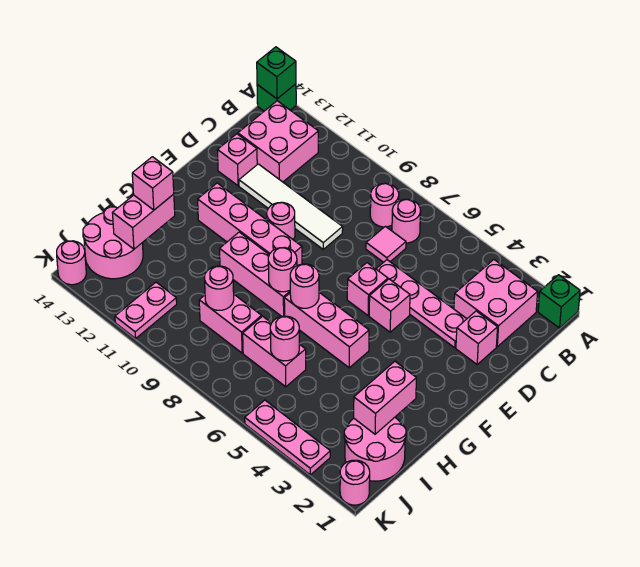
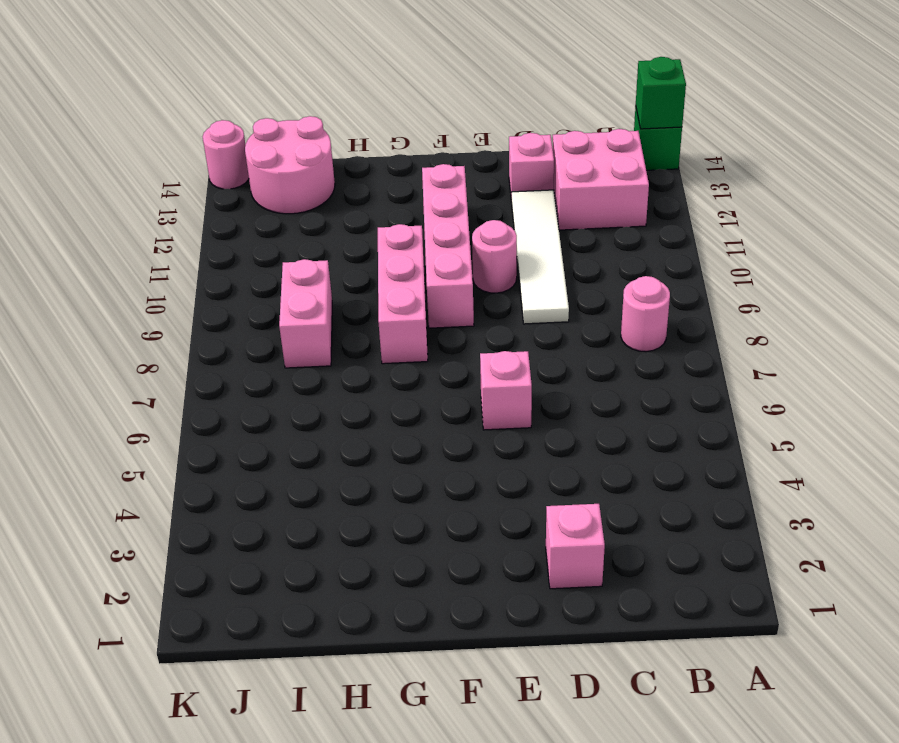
none -> green 1x1 brick [538,275,580,328]
none -> pink 2x2 brick [454,260,538,347]
none -> pink 1x1 round brick [392,199,421,243]
none -> pink 1x1 tile [366,226,406,262]

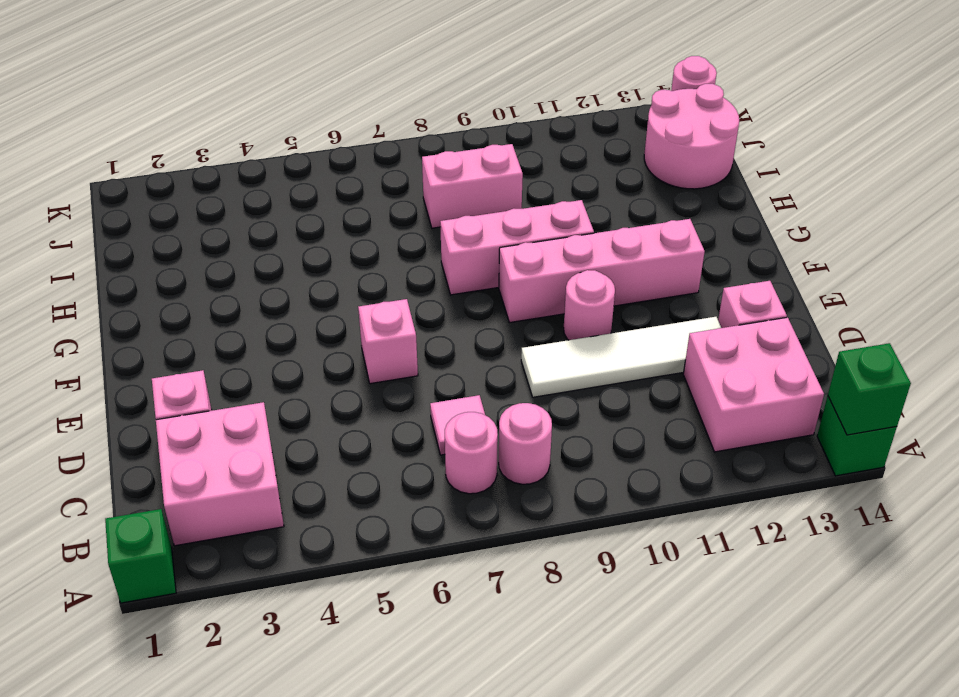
none -> pink 1x4 plate [376,260,466,348]
none -> pink 1x1 brick [369,279,410,332]
none -> pink 1x3 brick [284,292,369,368]
none -> pink 2x2 round brick [344,417,406,481]

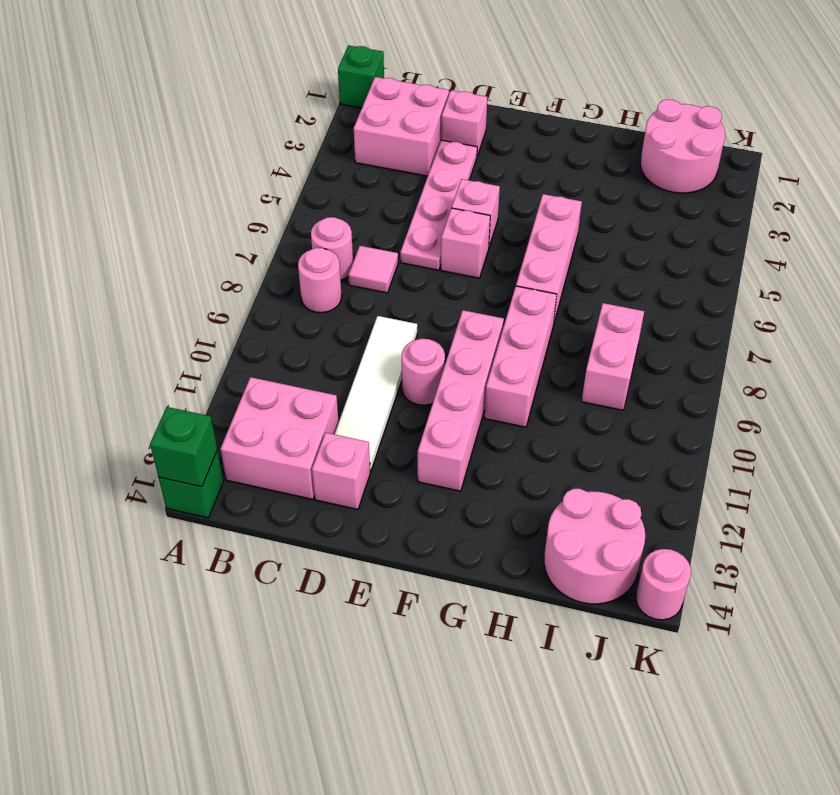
none -> pink 1x2 brick [243,316,306,387]
none -> pink 1x2 plate [115,282,177,338]
none -> pink 1x1 round brick [340,460,370,505]
none -> pink 1x3 plate [245,400,330,475]

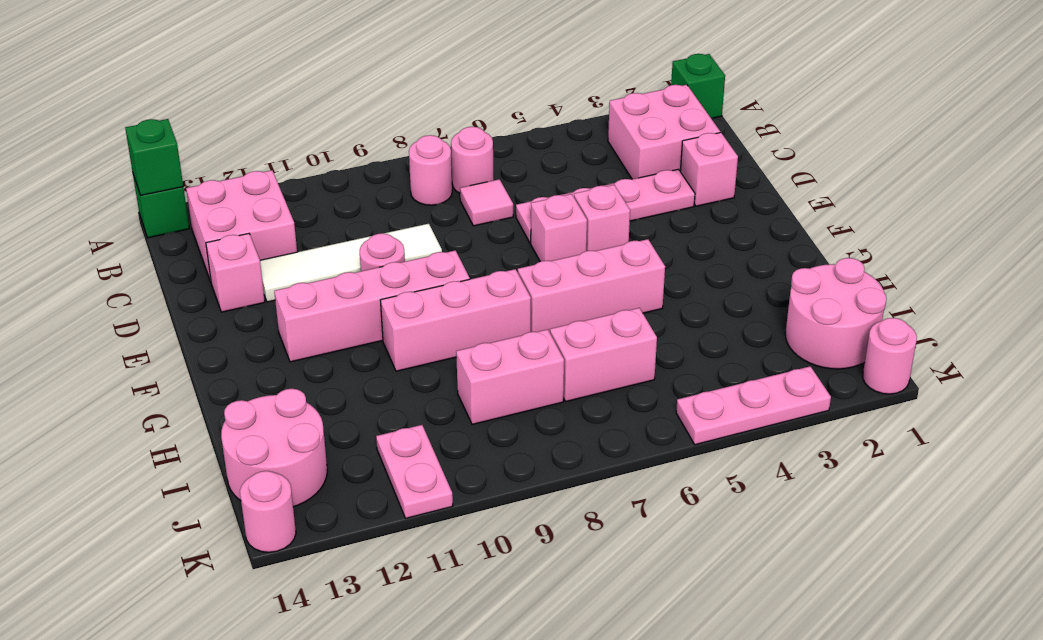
none -> pink 1x1 round brick [290,264,319,308]
none -> pink 1x1 round brick [268,247,297,292]
none -> pink 1x2 brick [354,361,416,434]
none -> pink 1x2 brick [113,194,175,249]

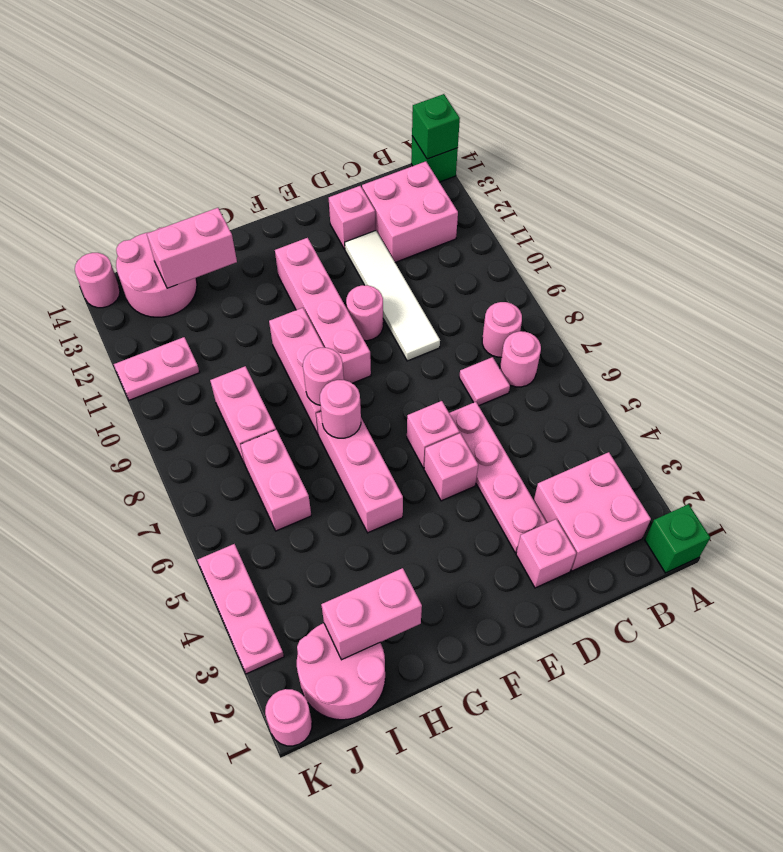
none -> pink 1x1 round brick [270,316,299,361]
none -> pink 1x1 round brick [205,266,234,310]
none -> pink 1x1 brick [132,157,174,210]

